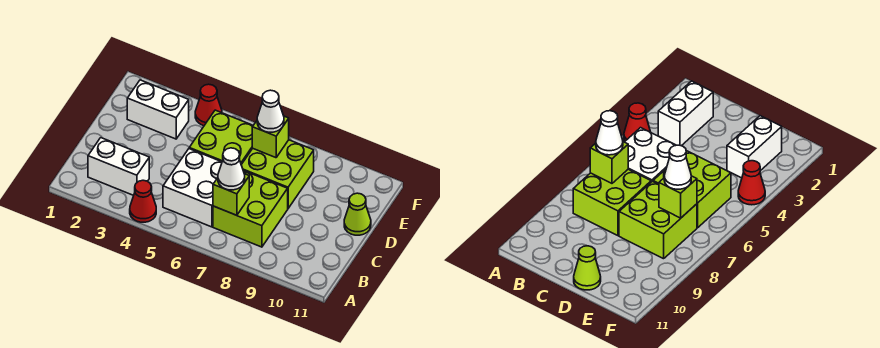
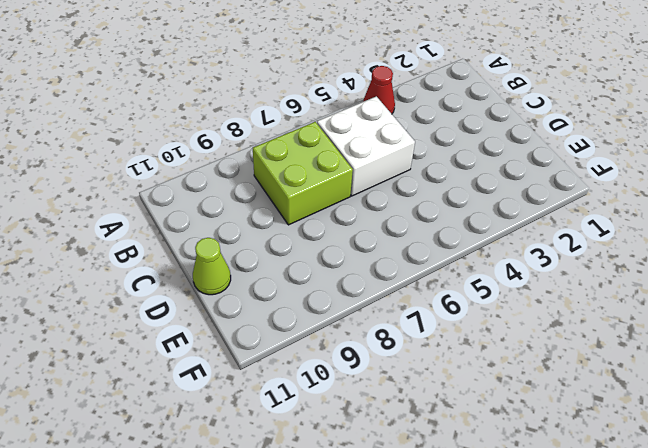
none -> white 1x2 brick [88,138,149,196]
none -> lime 2x2 brick [189,110,253,165]
none -> lime 2x2 brick [241,140,314,208]

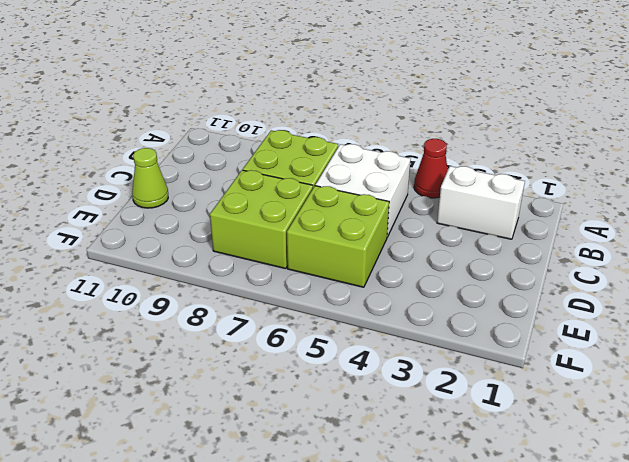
none -> white 1x2 brick [127,80,189,139]
none -> red 1x1 cone [195,84,222,126]
none -> lime 1x1 brick [213,174,249,215]

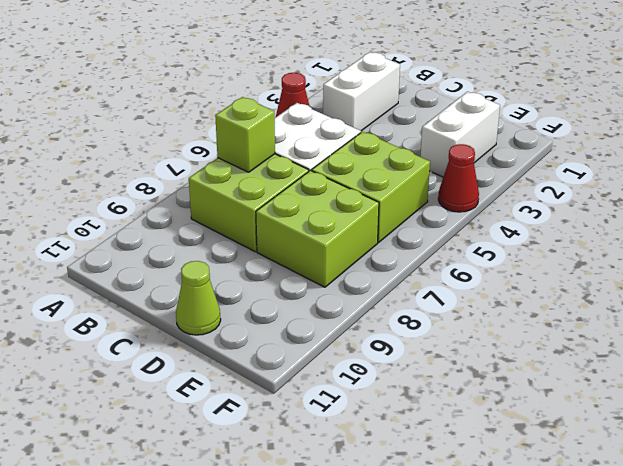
none -> lime 1x1 brick [252,116,289,158]
none -> white 1x1 cone [218,148,245,190]
none -> white 1x1 cone [257,90,284,132]

